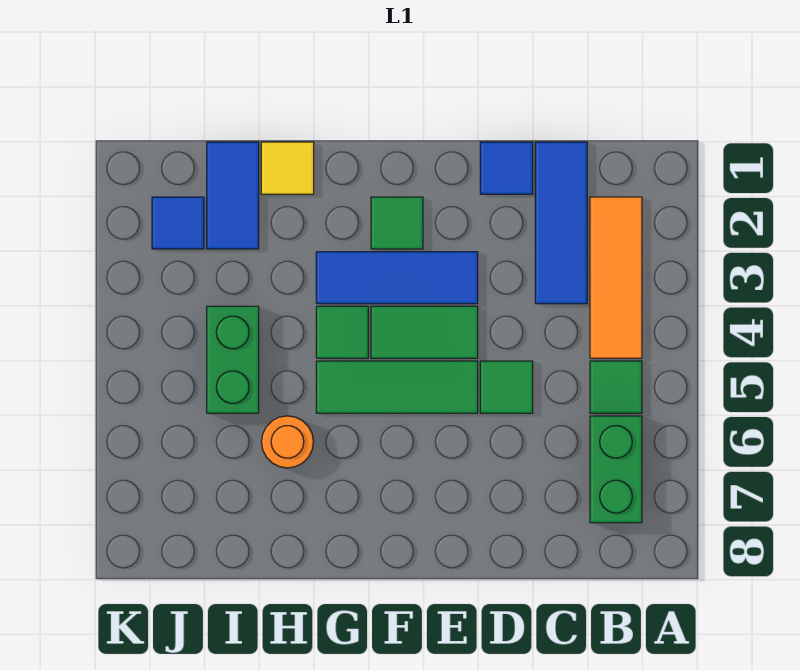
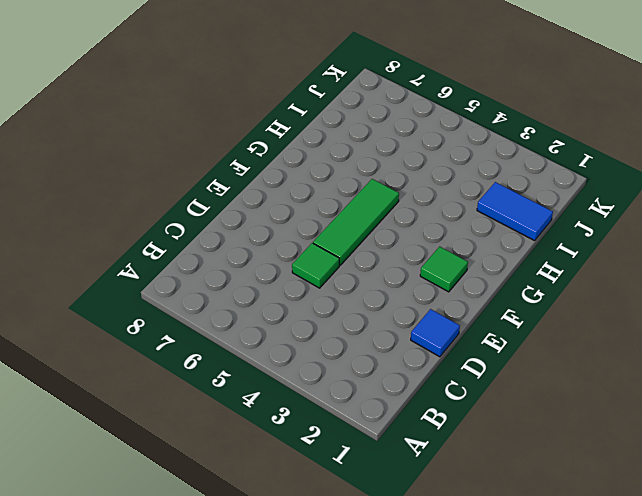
none -> orange 1x3 tile [590,197,642,358]
none -> green 1x1 tile [590,361,642,413]
none -> green 1x2 brick [590,416,642,523]

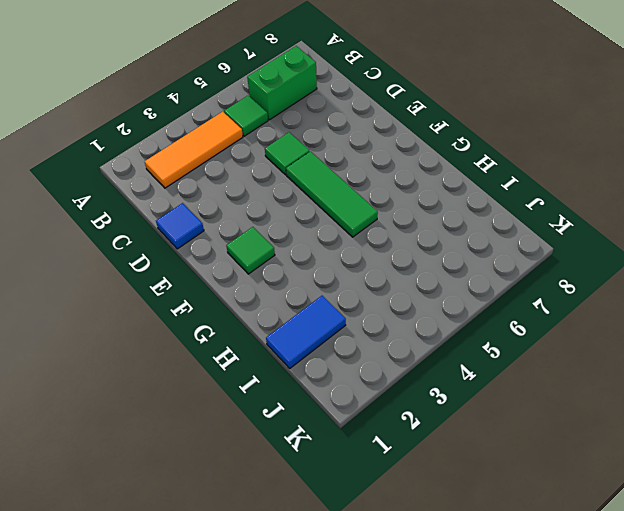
none -> blue 1x3 tile [535,142,587,304]
none -> blue 1x3 tile [316,252,478,304]
none -> green 1x2 tile [371,306,478,358]

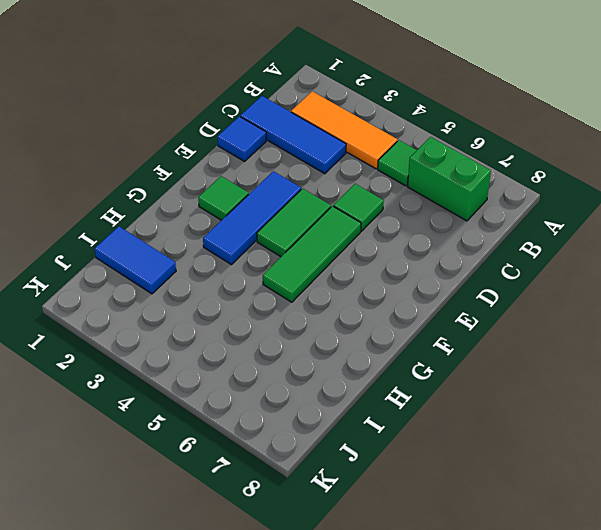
none -> green 1x1 tile [316,306,368,358]
none -> yellow 1x1 tile [261,142,314,194]
none -> orange 1x1 round brick [261,416,313,468]

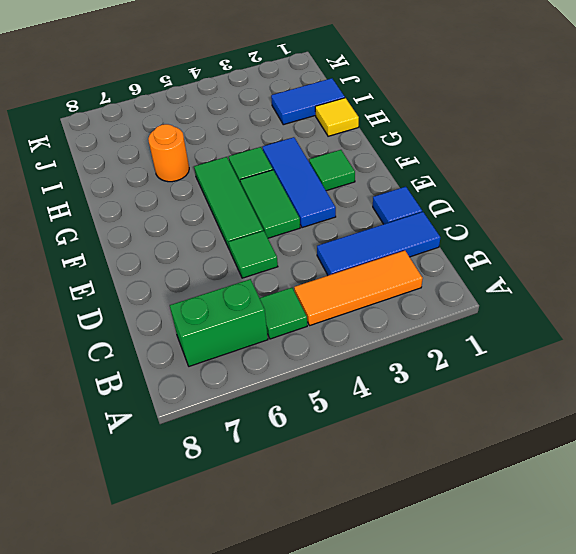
none -> green 1x2 brick [207,306,259,413]
none -> blue 1x1 tile [152,197,204,249]

